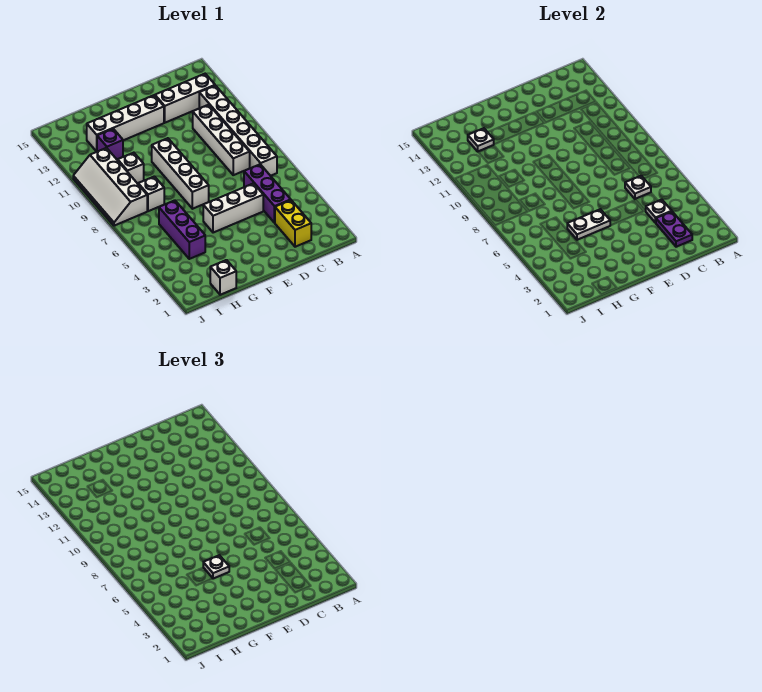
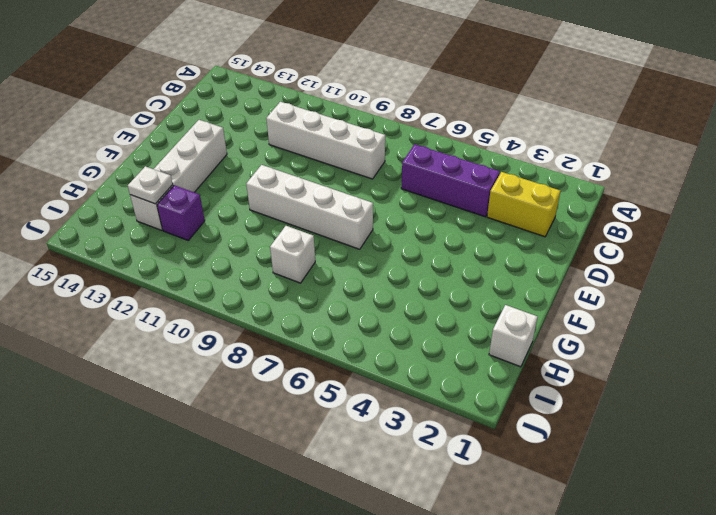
none -> white 1x6 brick [199,86,277,176]
none -> white 1x3 brick [155,74,215,123]
none -> white 1x3 brick [203,183,263,233]

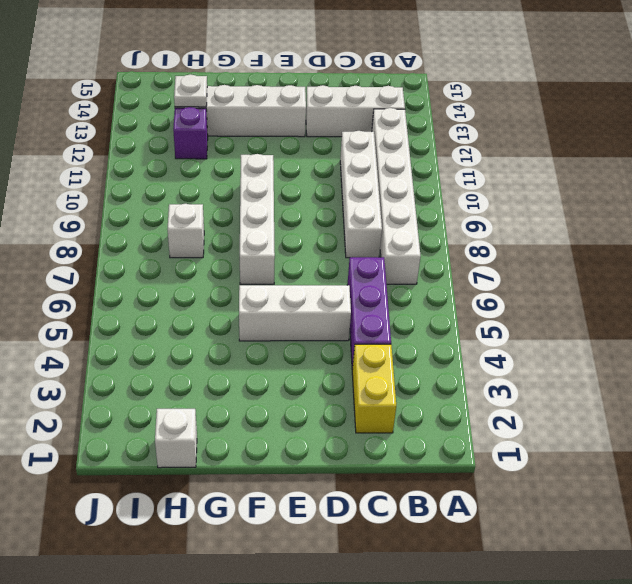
none -> purple 1x3 brick [159,200,205,259]
none -> white 1x1 brick [118,153,144,183]
none -> white 2x4 slope [73,148,147,226]

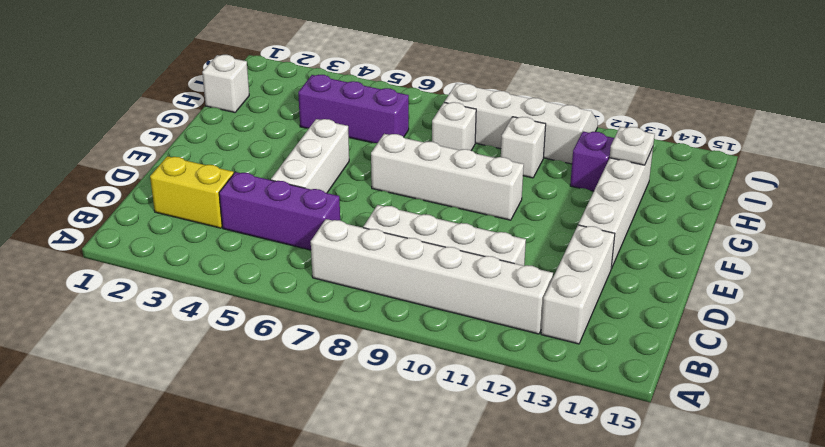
none -> purple 1x2 plate [656,212,692,247]
none -> white 1x1 plate [646,200,672,223]
none -> white 1x1 plate [625,176,651,199]

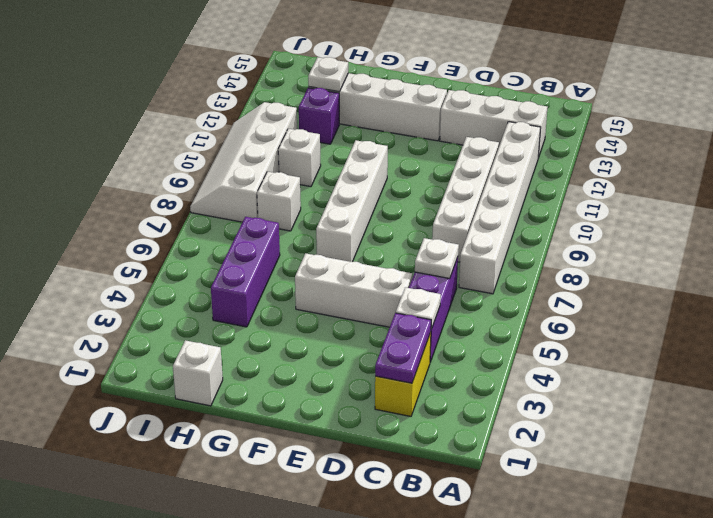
none -> white 1x2 plate [567,209,610,240]
none -> white 1x1 plate [203,555,229,579]

